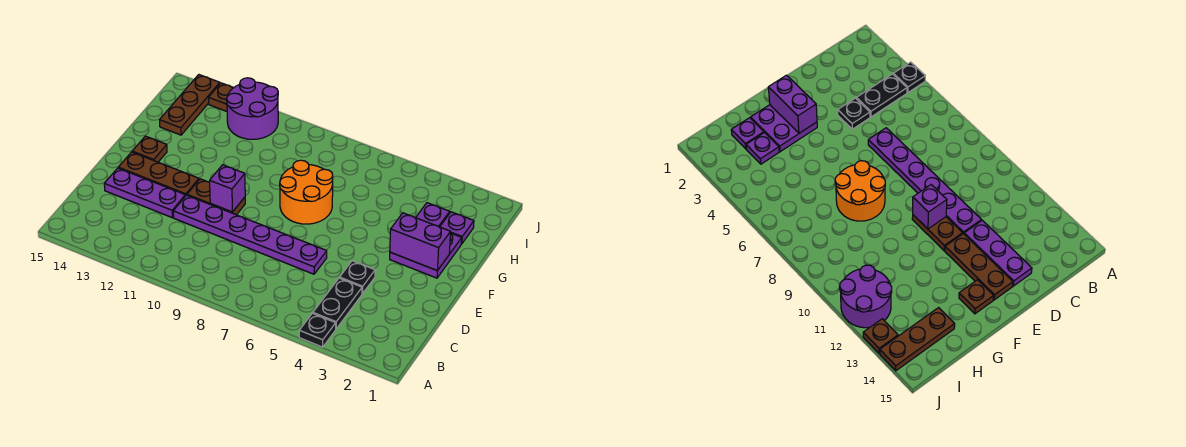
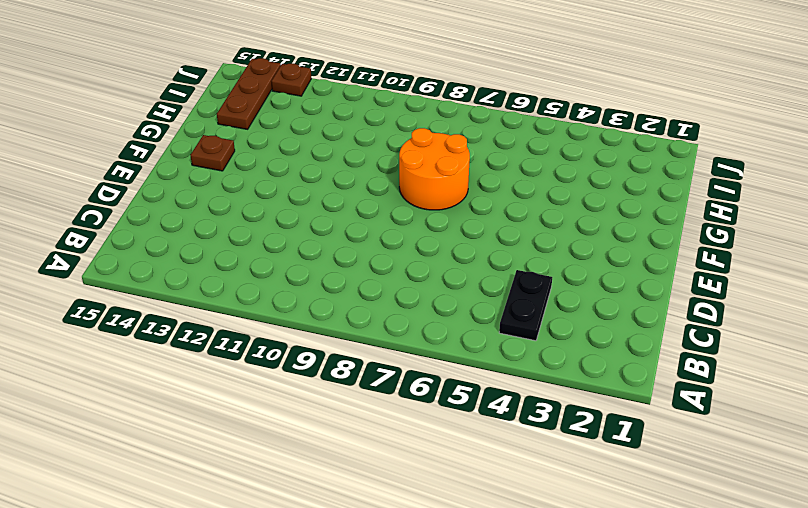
none -> black 1x1 plate [299,313,336,347]
none -> black 1x1 plate [340,261,375,294]
none -> purple 1x6 plate [173,195,327,274]

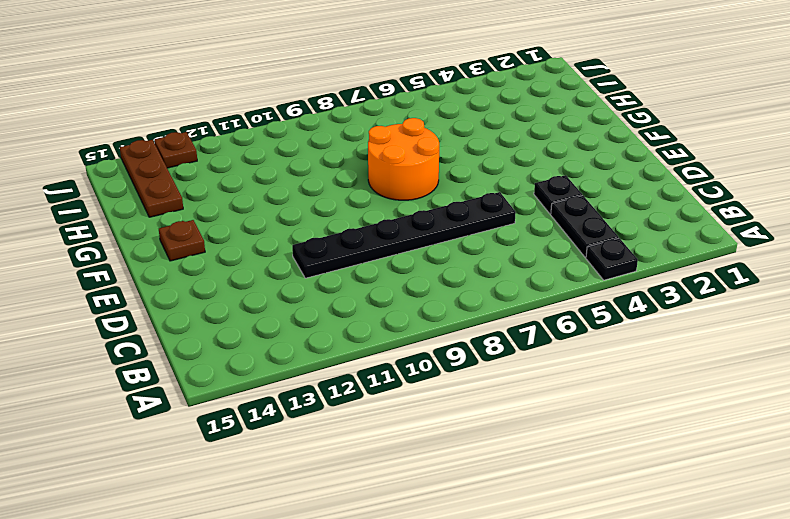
black 1x6 plate [292,192,516,278] -> purple 1x6 plate [173,195,327,274]
none -> purple 1x3 plate [104,168,185,218]
none -> brown 1x2 plate [187,179,245,215]
none -> brown 1x3 plate [118,152,199,196]

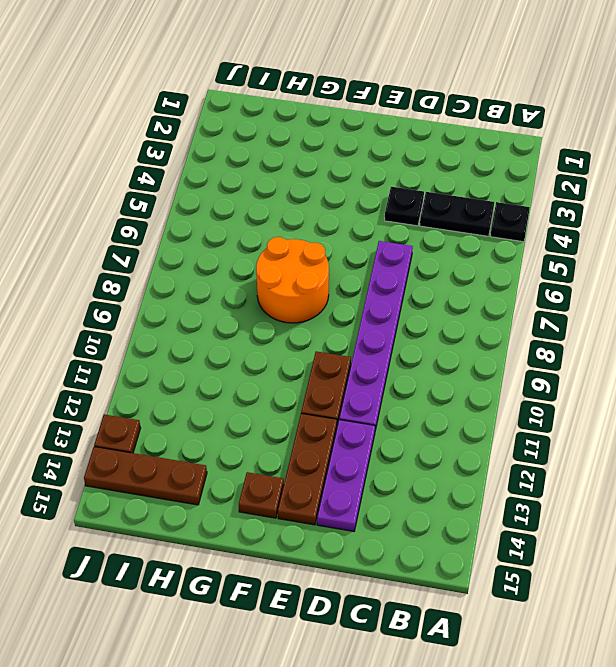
none -> purple 2x2 plate [390,233,462,278]
none -> purple 1x1 plate [440,212,474,244]
none -> purple 1x1 plate [416,203,450,227]

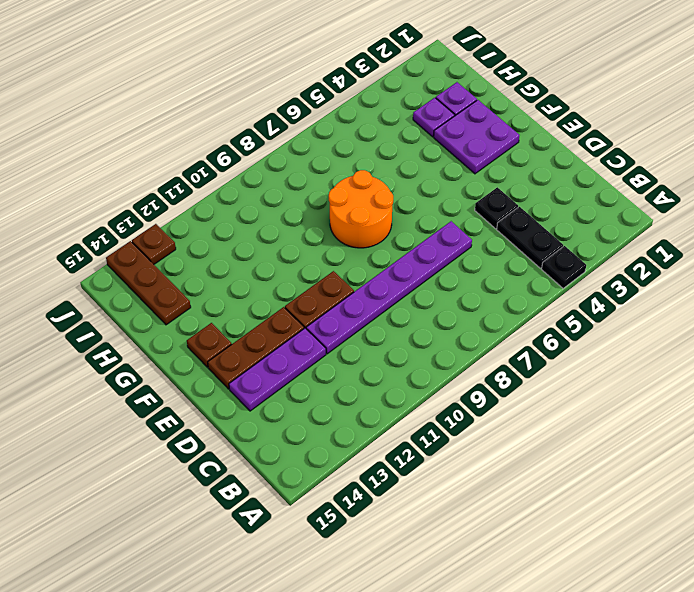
none -> purple 2x2 round brick [227,78,278,139]
none -> purple 1x1 brick [209,165,245,212]
none -> purple 1x2 brick [390,213,451,271]

